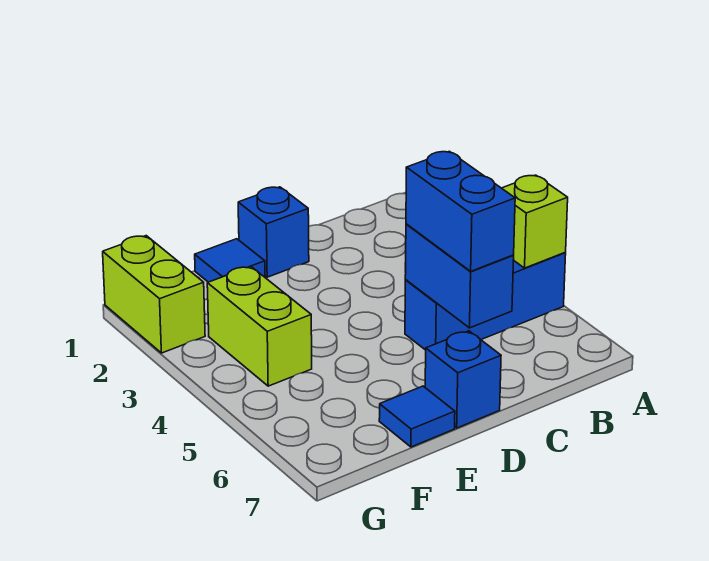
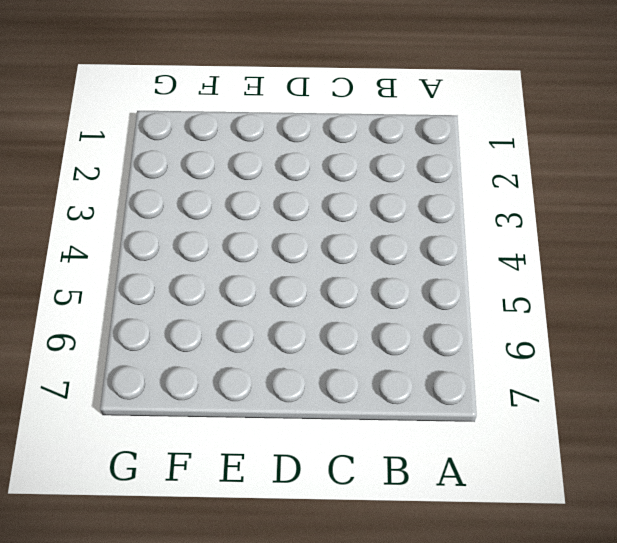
none -> blue 1x3 brick [405,253,566,350]
none -> blue 1x1 brick [238,187,309,277]

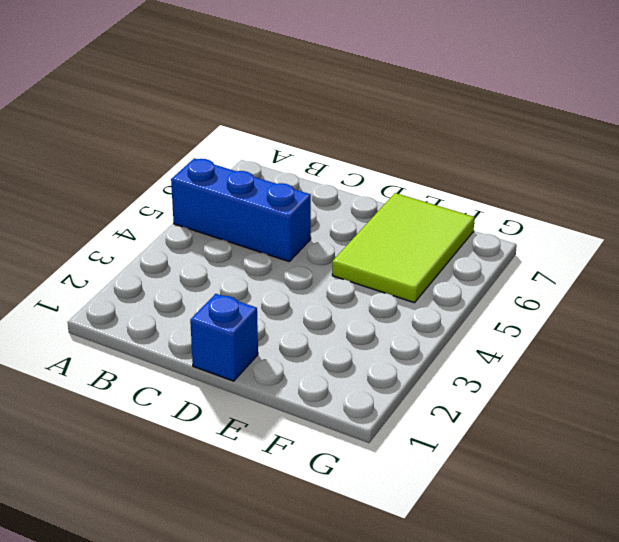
lime 2x3 tile [332,193,475,303] -> blue 1x1 tile [379,386,455,447]
none -> blue 1x1 brick [425,331,501,428]
none -> blue 1x1 tile [195,239,265,282]

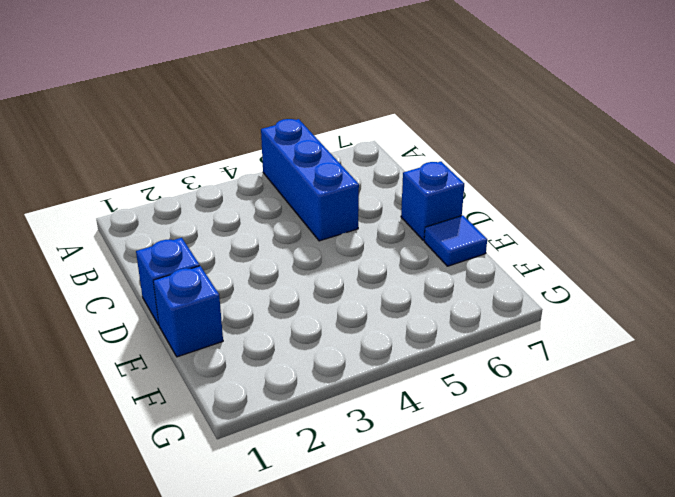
blue 1x1 brick [153,266,223,357] -> blue 1x1 tile [195,239,265,282]
none -> lime 1x2 brick [207,266,312,386]
none -> lime 1x2 brick [103,236,205,353]

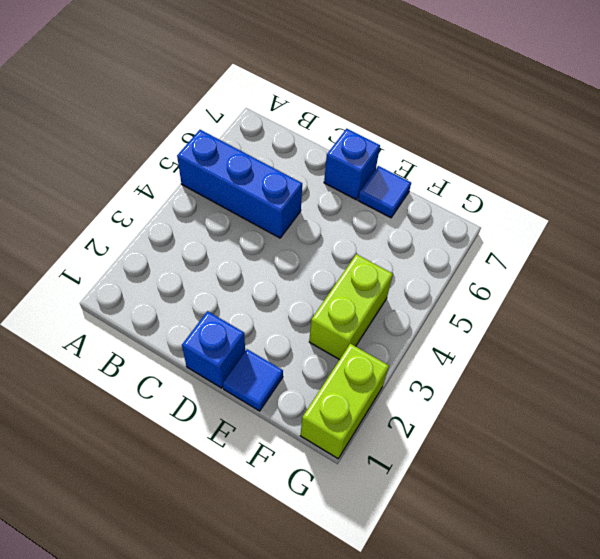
none -> lime 1x1 brick [502,175,568,268]
none -> blue 1x2 brick [405,224,514,328]

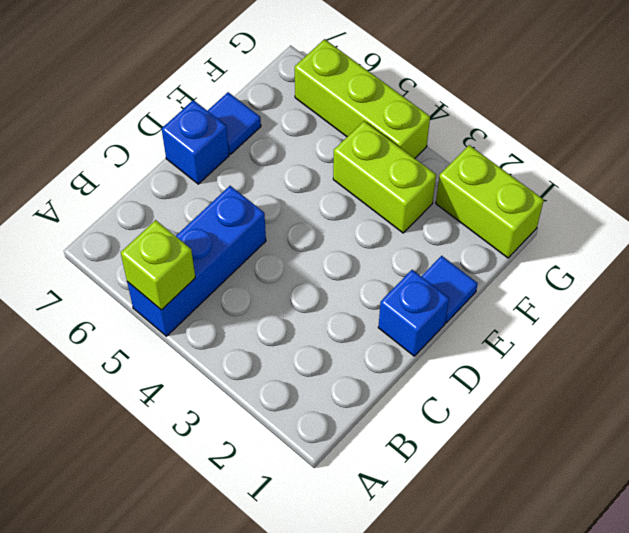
lime 1x3 brick [295,39,430,158] -> none
none -> blue 1x2 brick [405,224,514,328]
none -> blue 1x2 brick [406,151,515,271]

